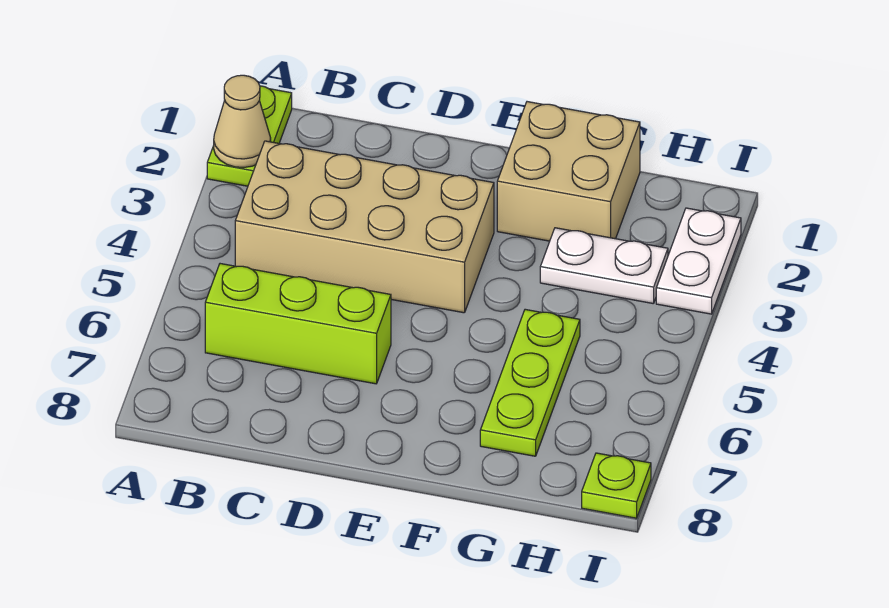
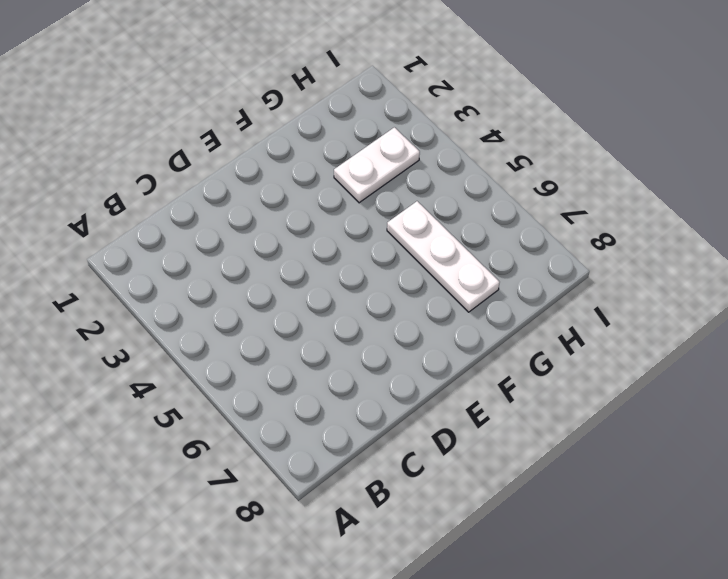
white 1x3 plate [387,201,500,312] -> lime 1x3 plate [480,309,580,456]
none -> lime 1x2 plate [207,86,292,186]
none -> tan 2x4 brick [235,141,494,313]

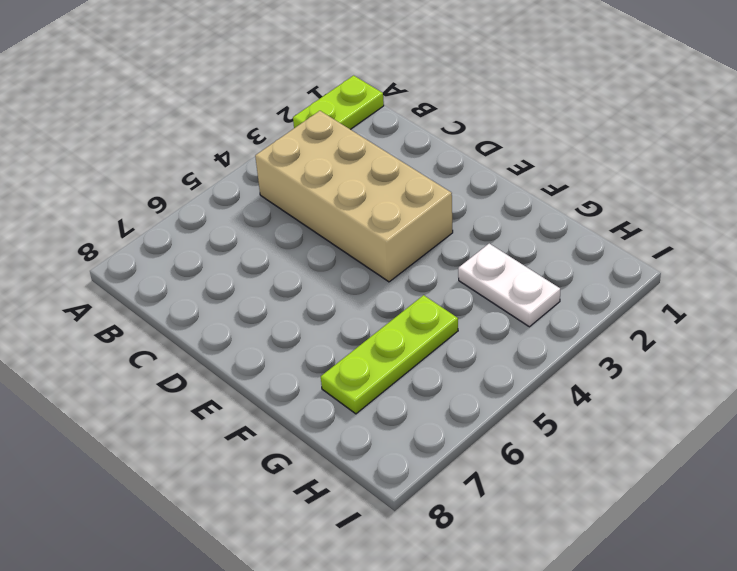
none -> lime 1x3 brick [205,264,391,384]
none -> tan 2x2 brick [497,102,640,241]

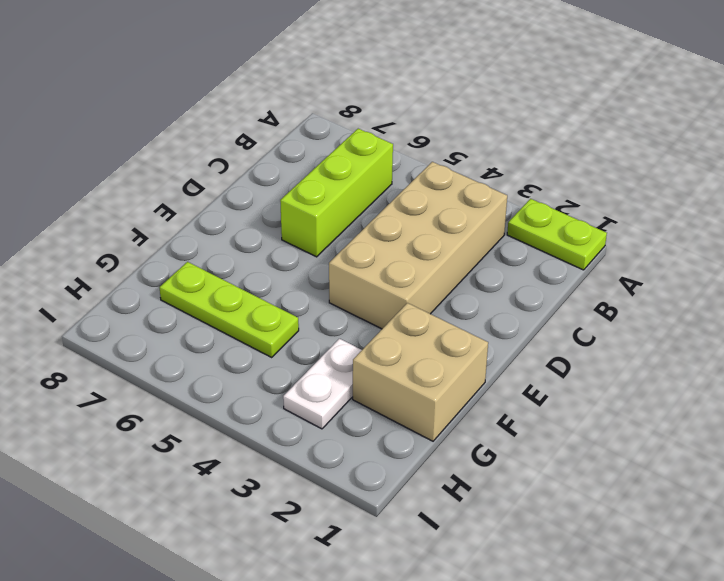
none -> white 1x2 plate [656,208,741,314]
none -> lime 1x1 plate [582,453,651,518]

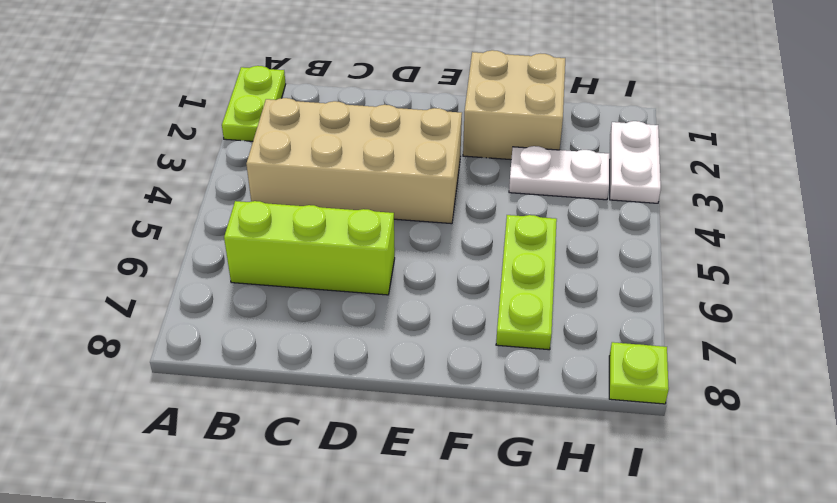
none -> tan 1x1 cone [214,75,271,168]

